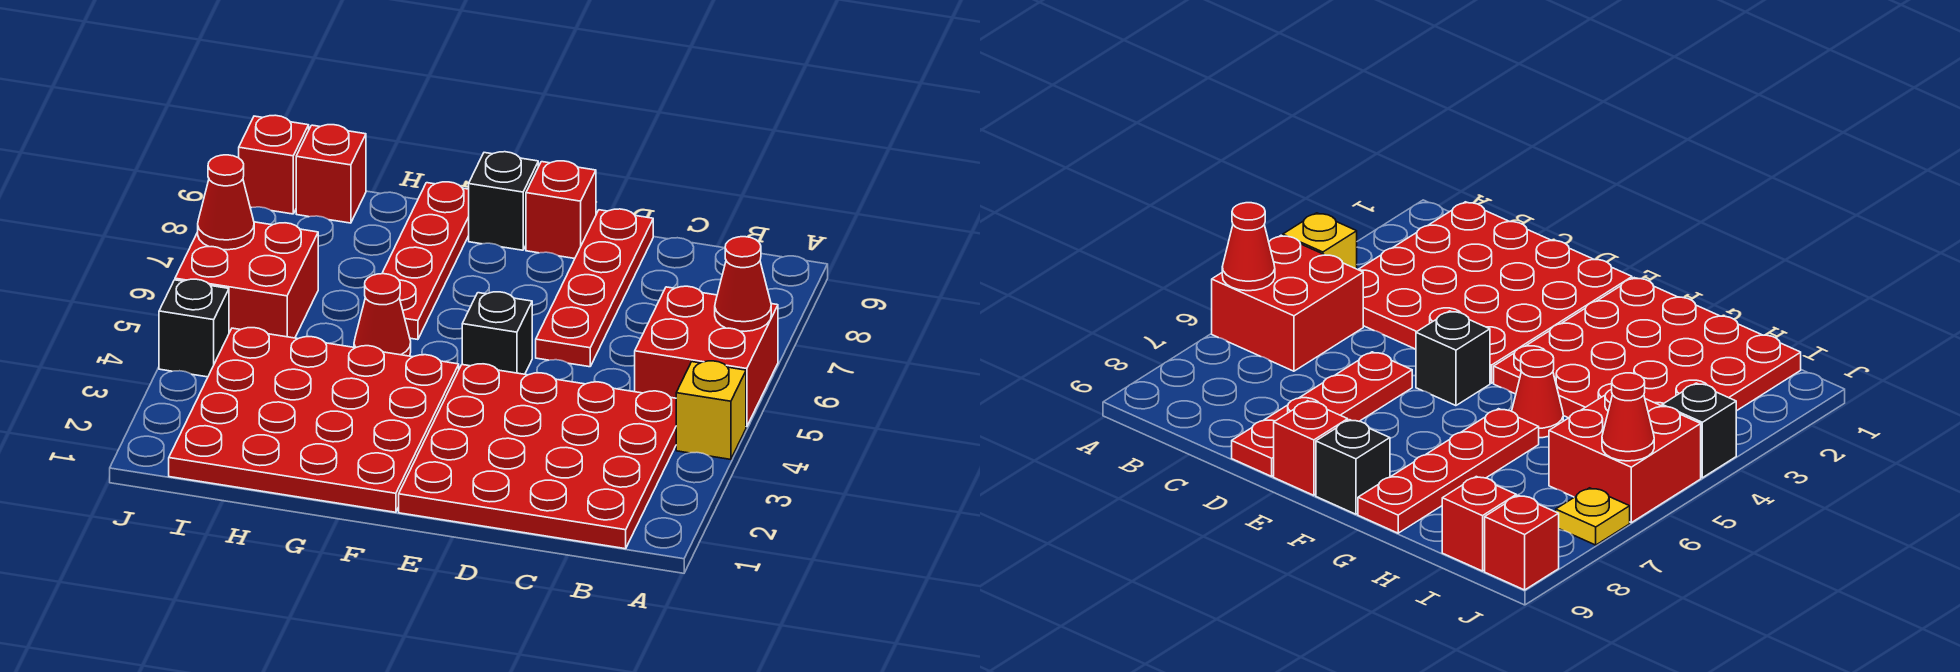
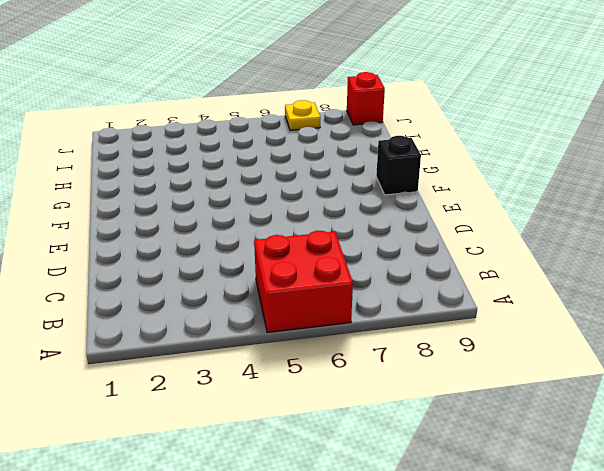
none -> yellow 1x1 brick [676,361,746,459]
none -> red 4x4 plate [399,364,676,549]
none -> red 1x4 plate [536,209,653,367]

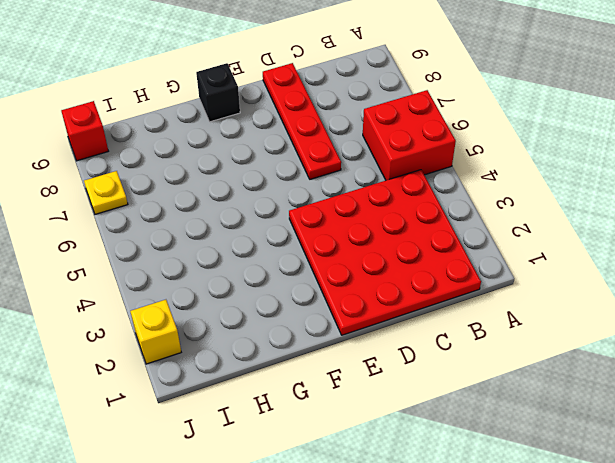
yellow 1x1 brick [130,300,181,364] -> yellow 1x1 brick moved to [676,361,746,459]
none -> black 1x1 brick [462,292,532,374]
none -> red 1x1 brick [526,161,596,259]
none -> red 4x4 plate [169,328,459,512]

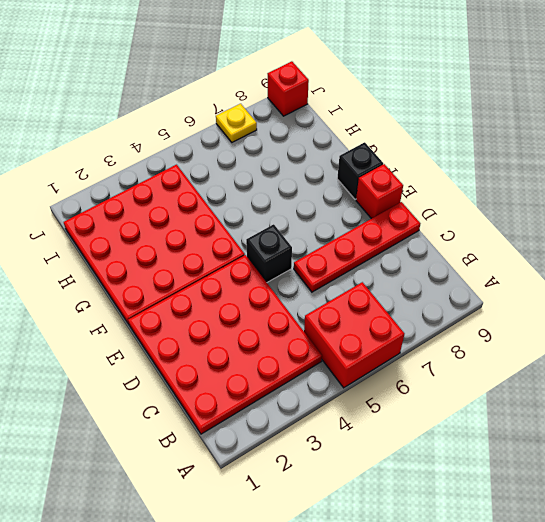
none -> yellow 1x1 brick [676,361,746,459]
none -> red 1x1 cone [354,274,411,356]
none -> red 1x4 plate [382,182,469,340]

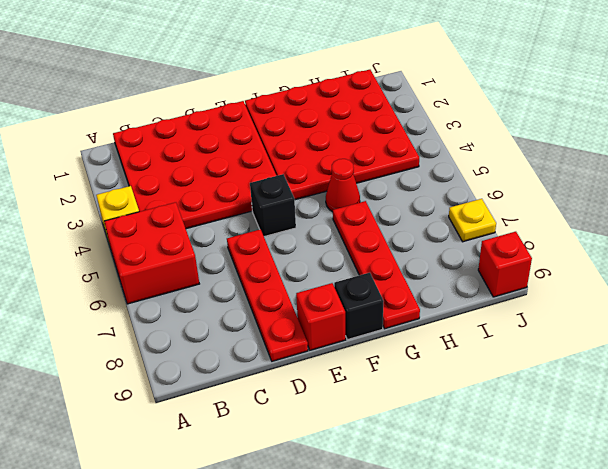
none -> red 2x2 brick [175,222,318,338]
none -> red 1x1 brick [296,125,366,223]
none -> black 1x1 brick [159,279,229,377]

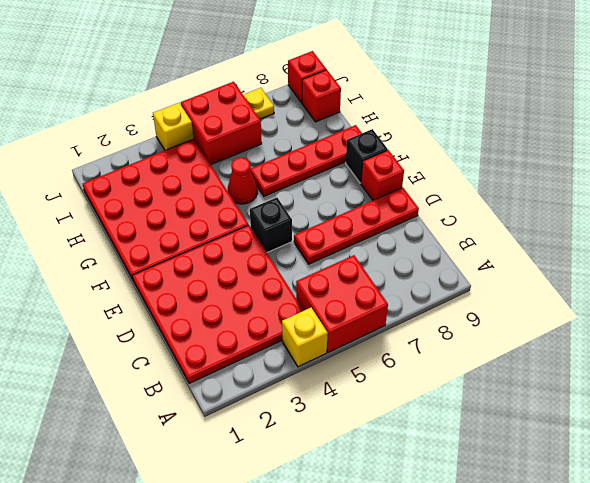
yellow 1x1 brick [153,103,194,150] -> black 1x1 brick [159,279,229,377]
none -> red 1x1 cone [715,237,771,331]
none -> red 1x1 cone [198,155,254,250]

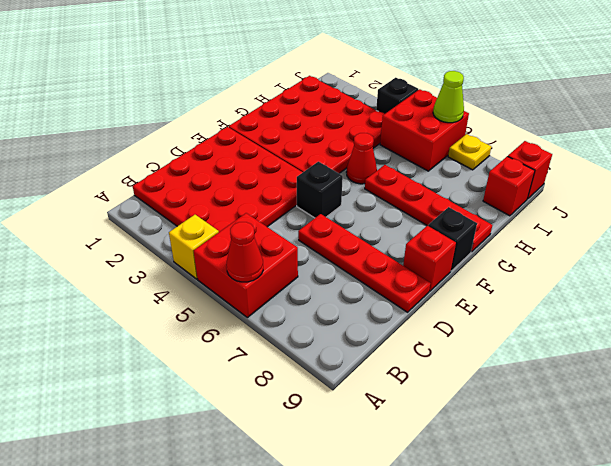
lime 1x1 cone [433,71,464,123] -> red 1x1 cone [198,155,254,250]

